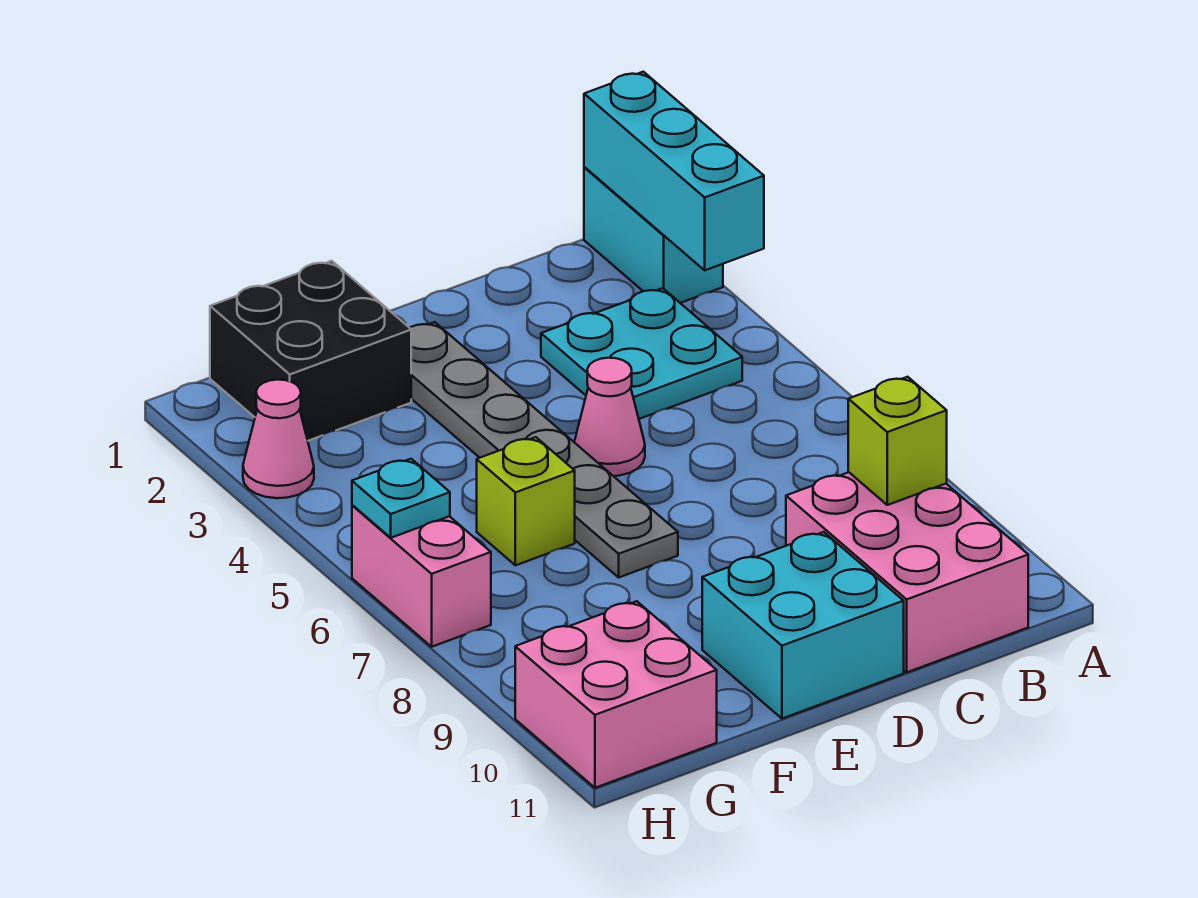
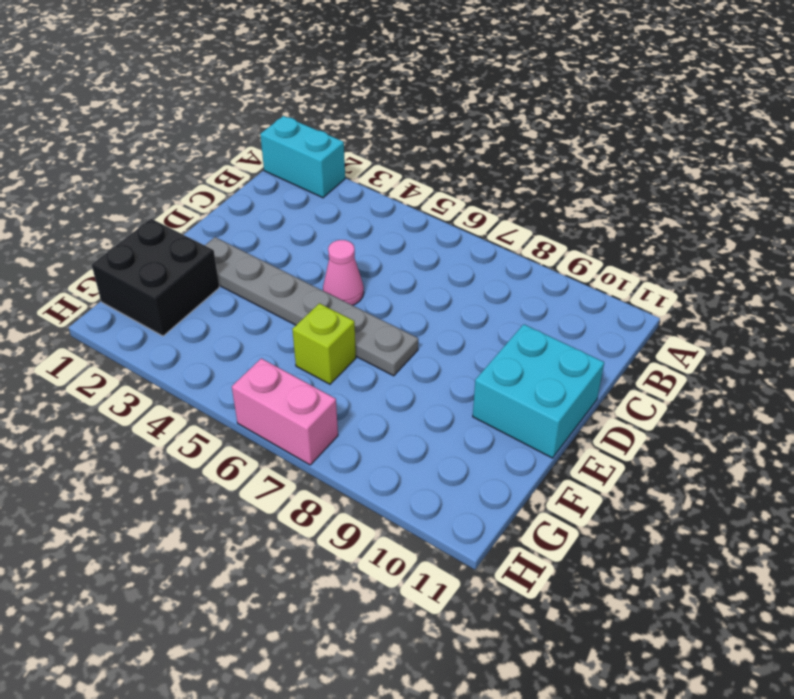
none -> cyan 2x2 plate [541,288,742,419]
none -> pink 2x3 brick [786,472,1028,672]
none -> pink 2x2 brick [515,601,717,788]

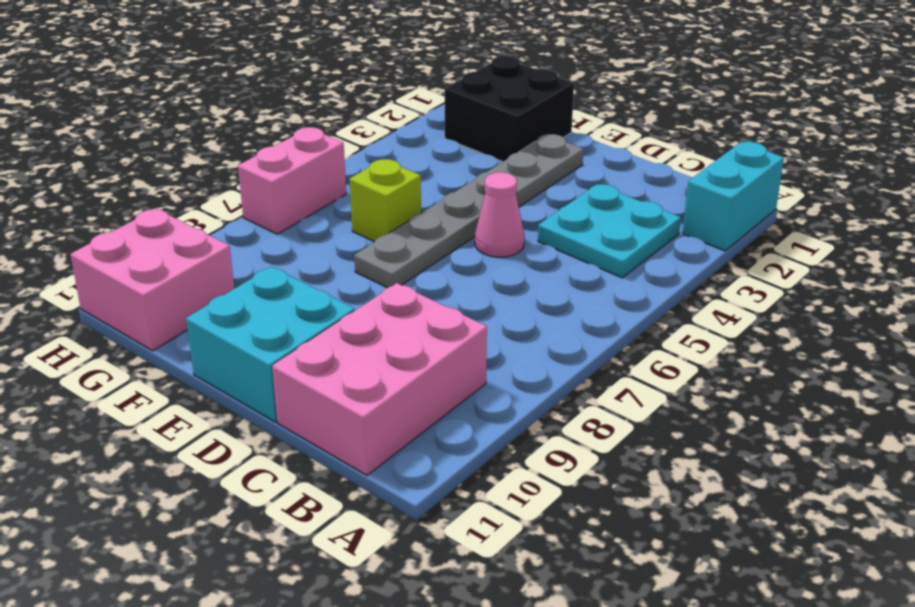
none -> pink 1x1 cone [243,380,314,498]
none -> cyan 1x3 brick [584,72,764,270]
none -> lime 1x1 brick [848,377,947,505]

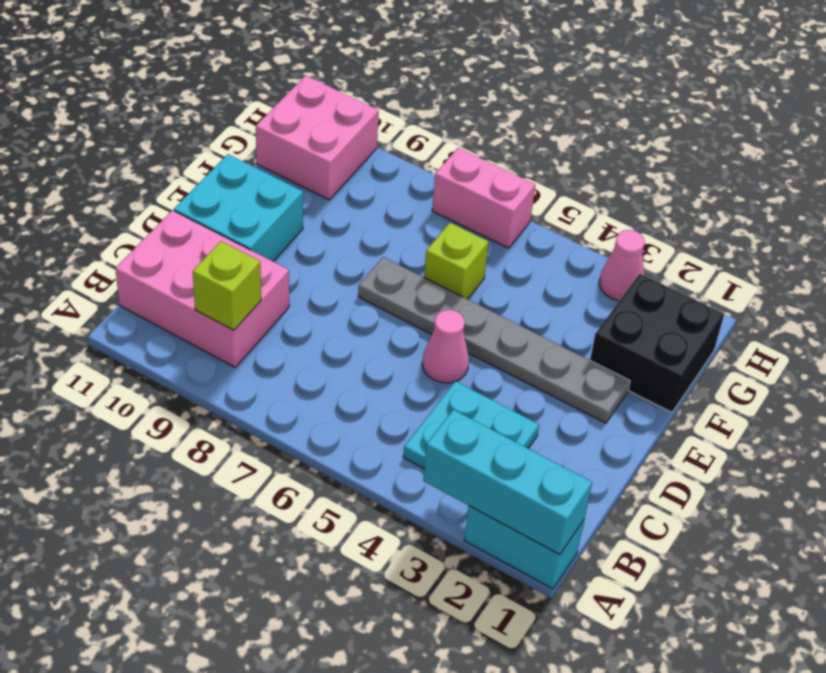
none -> cyan 1x1 plate [352,459,450,538]

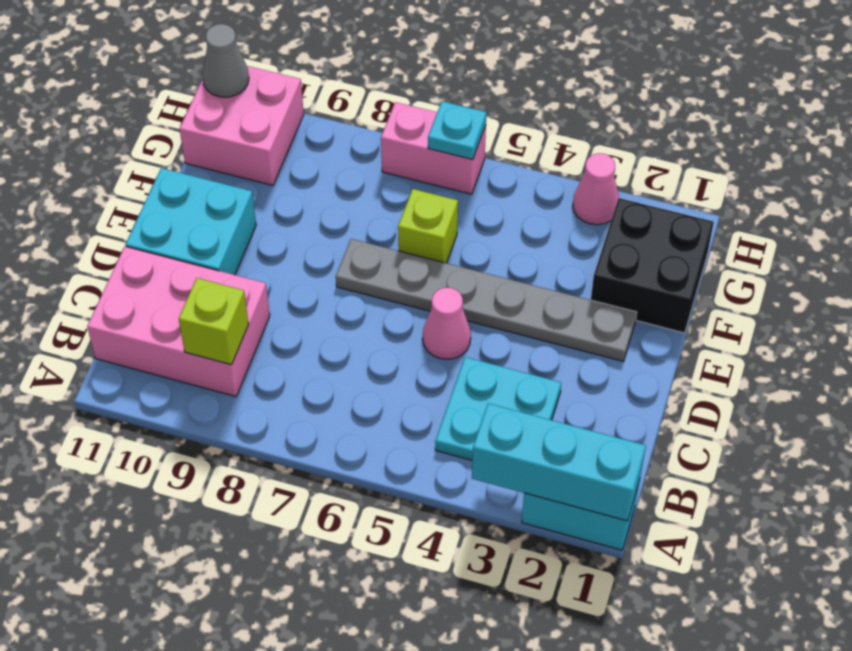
grey 1x1 cone [202,24,249,97] -> none

